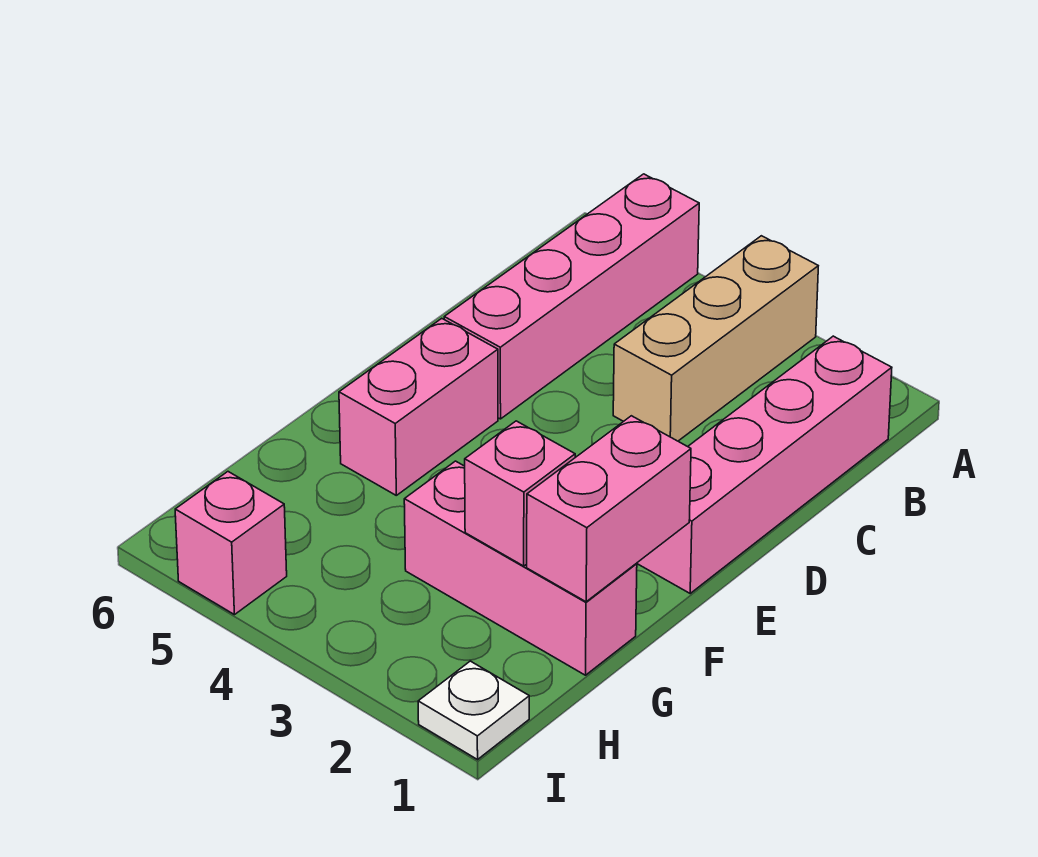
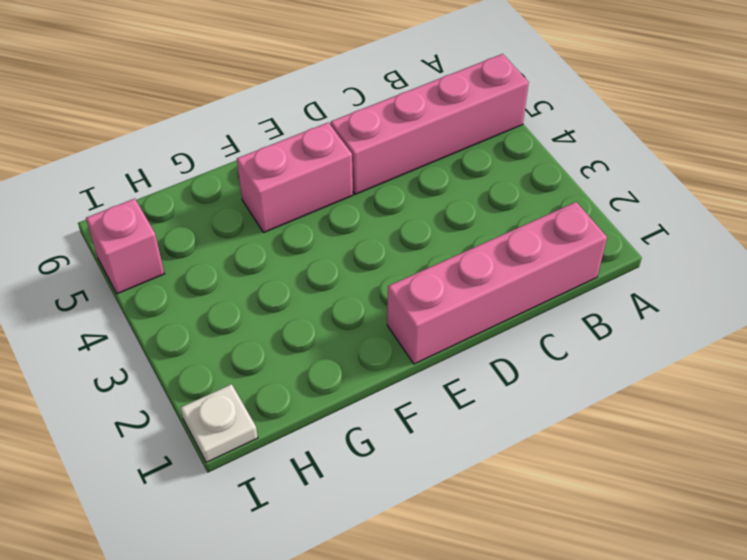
none -> tan 1x3 brick [613,236,818,441]
none -> pink 1x3 brick [404,461,637,675]

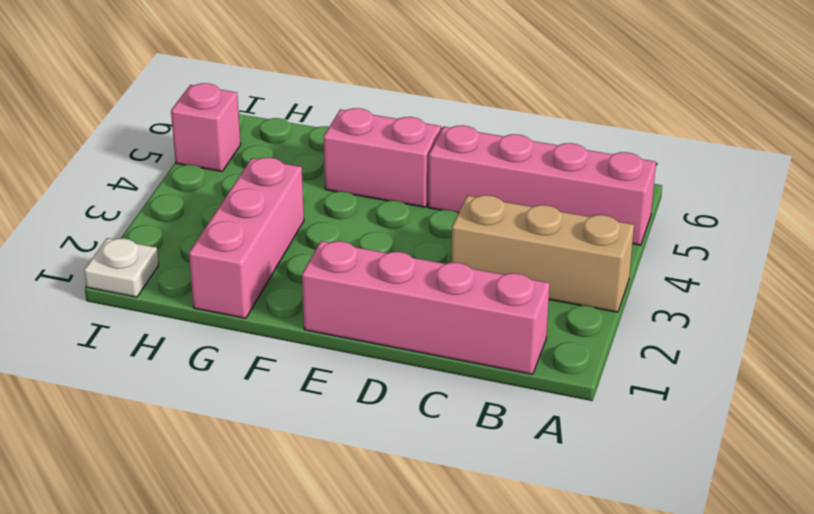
none -> pink 1x2 brick [527,416,691,602]
none -> pink 1x1 brick [465,421,575,566]

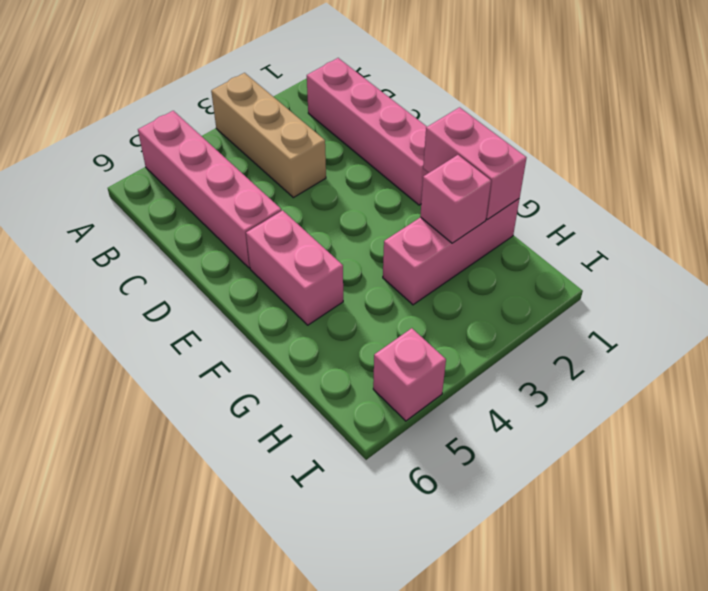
none -> white 1x1 plate [418,661,529,759]

